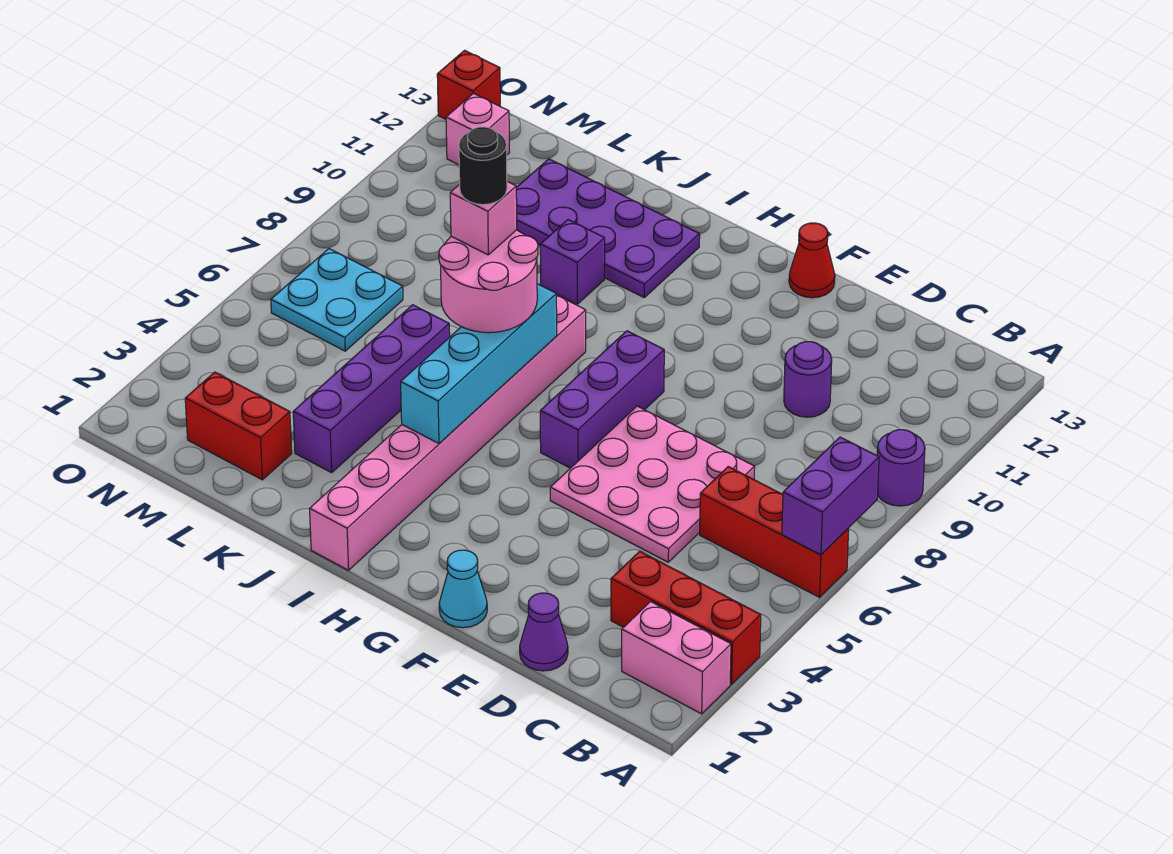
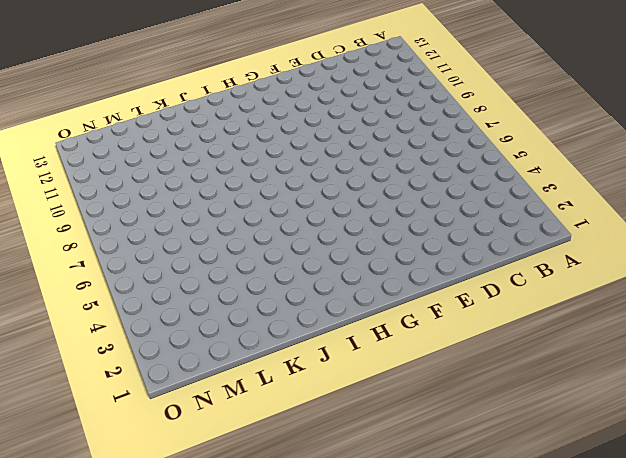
none -> pink 1x2 brick [622,602,731,714]
none -> red 1x3 brick [611,551,761,684]
none -> red 1x3 brick [700,467,849,597]

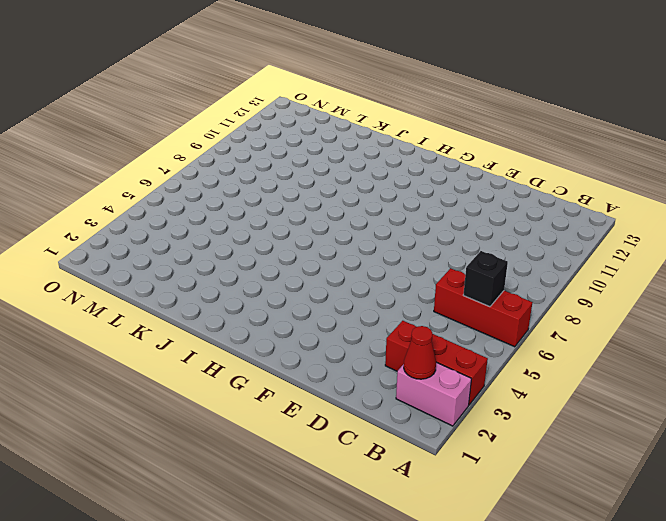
red 1x1 cone [404,326,436,379] -> red 1x1 cone moved to [789,223,835,298]
black 1x1 brick [463,251,508,307] -> none
none -> purple 1x1 round brick [877,430,925,506]
none -> purple 1x1 cone [520,593,568,671]
none -> pink 3x3 plate [550,406,755,562]

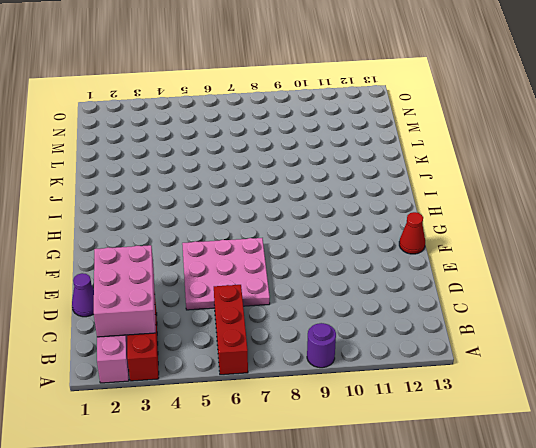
pink 2x3 brick [94,245,156,337] -> none
none -> purple 1x1 round brick [784,342,832,417]
none -> cyan 1x1 cone [439,550,487,628]
none -> purple 1x3 brick [540,331,664,468]

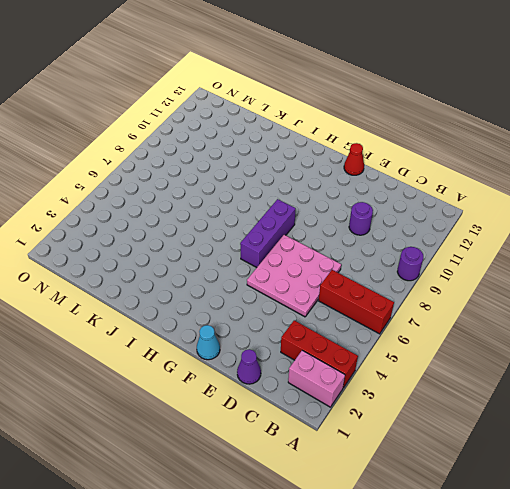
none -> pink 1x8 brick [310,295,586,570]
none -> purple 2x4 plate [516,159,700,297]
none -> purple 1x1 brick [540,220,605,304]

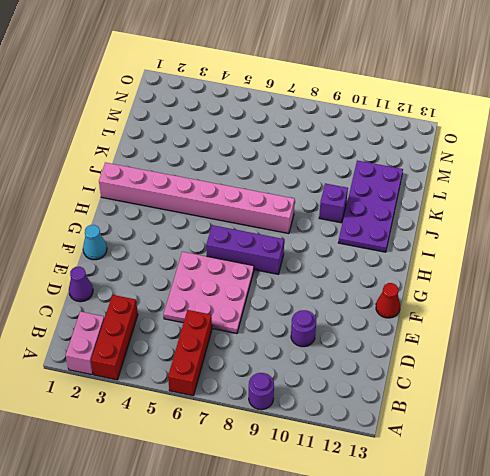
none -> purple 1x4 brick [293,305,450,473]
none -> red 1x2 brick [185,372,292,480]
none -> cyan 2x2 plate [271,249,403,351]

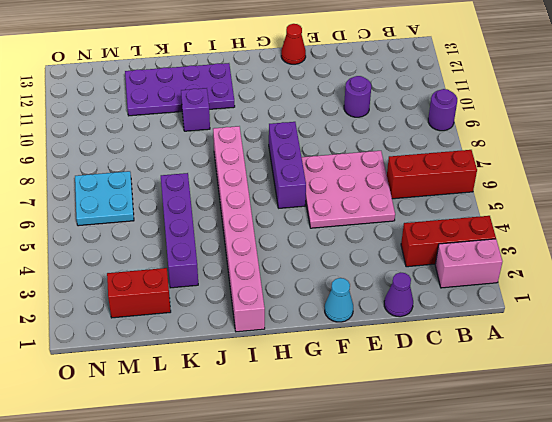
none -> pink 1x1 brick [446,93,510,165]
none -> red 1x1 brick [437,50,500,119]
none -> purple 1x2 brick [782,437,879,555]

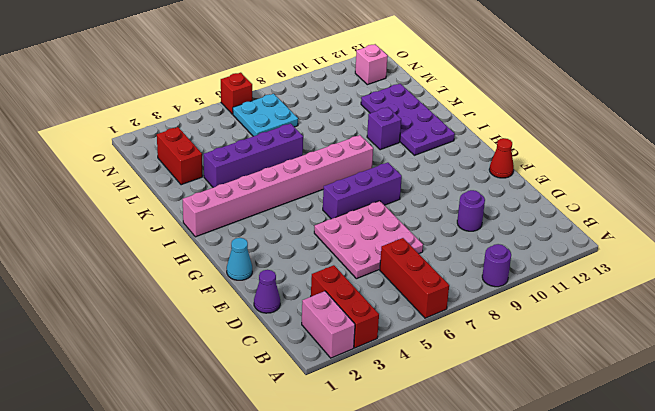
red 1x1 brick [221,73,252,114] -> red 1x1 brick moved to [437,50,500,119]
none -> purple 1x2 brick [782,437,879,555]
none -> cyan 1x4 brick [401,284,557,443]
none -> pink 2x2 round brick [439,230,538,333]

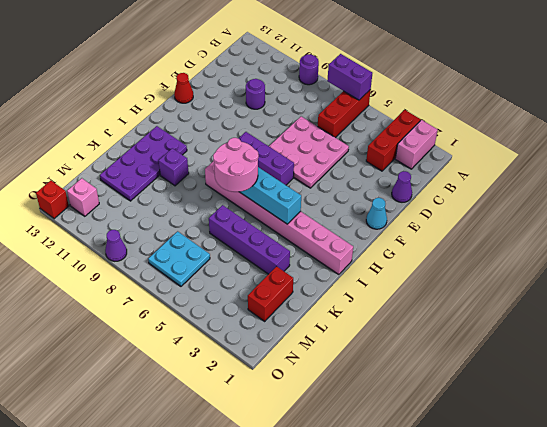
purple 1x1 cone [105,230,127,261] -> none
none -> pink 1x1 brick [450,182,517,255]
none -> black 1x1 round brick [459,127,507,205]

